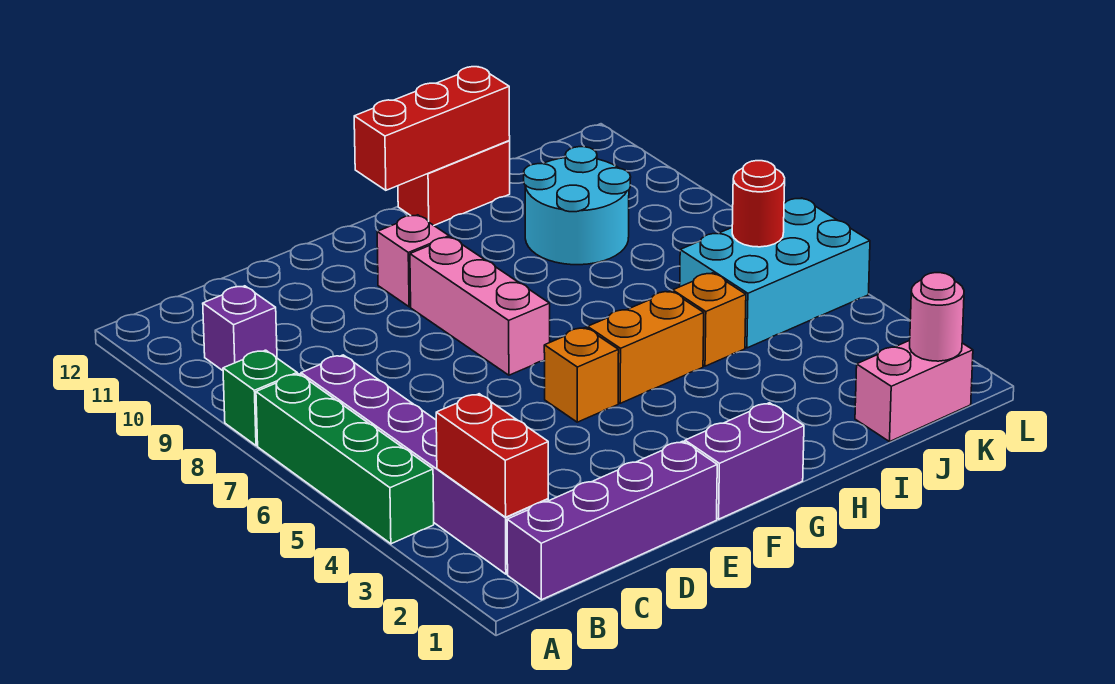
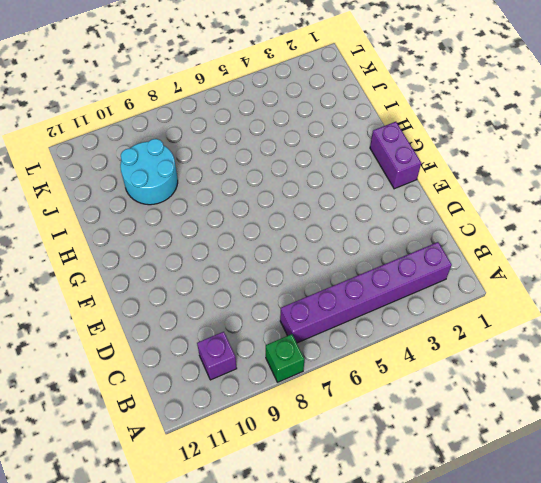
none -> green 1x4 brick [256,374,434,544]
none -> purple 1x4 brick [507,441,717,600]
none -> orange 1x1 brick [544,327,619,422]

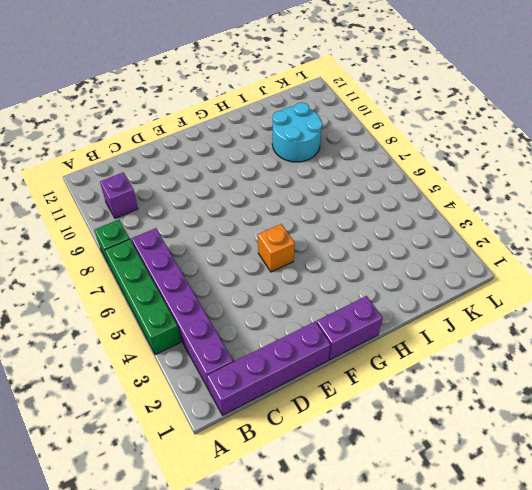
none -> pink 1x3 brick [410,237,550,375]
none -> pink 1x1 brick [377,215,449,307]
none -> orange 1x2 brick [588,291,704,403]

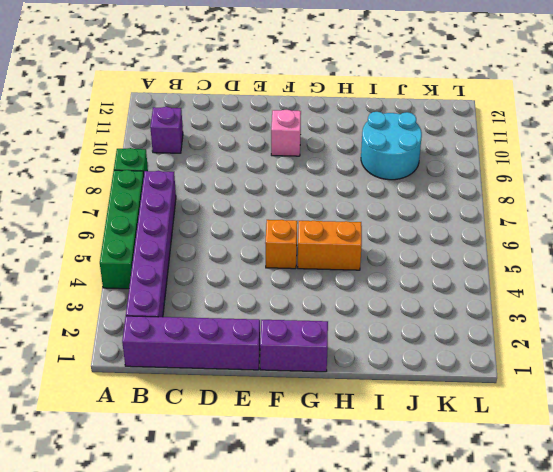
none -> pink 1x3 brick [410,237,550,375]
none -> red 1x2 brick [398,141,510,225]
none -> orange 1x1 brick [673,273,746,366]

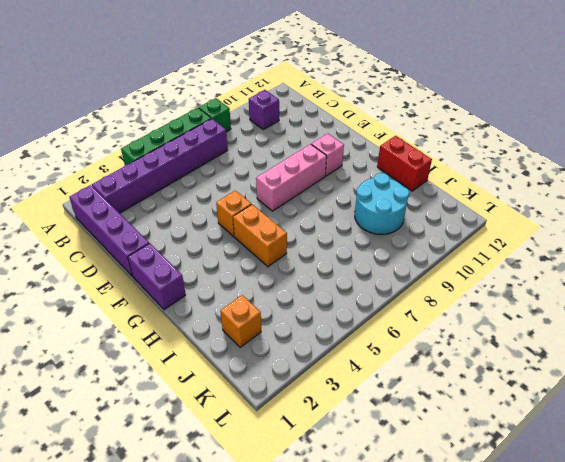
orange 1x1 brick [220,295,261,347] -> orange 1x1 brick moved to [673,273,746,366]
none -> pink 1x2 brick [855,340,973,442]
none -> cyan 2x3 brick [680,198,870,348]
none -> red 1x2 brick [436,394,548,517]

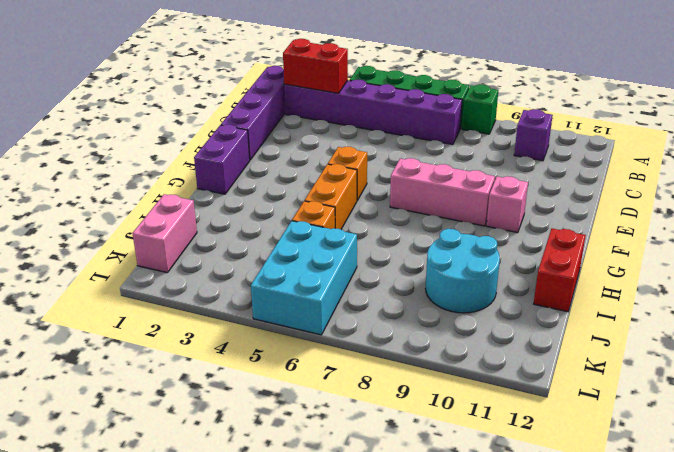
none -> red 1x3 brick [354,67,510,190]
none -> pink 1x1 round brick [910,273,964,361]
none -> red 1x1 round brick [732,161,785,247]

